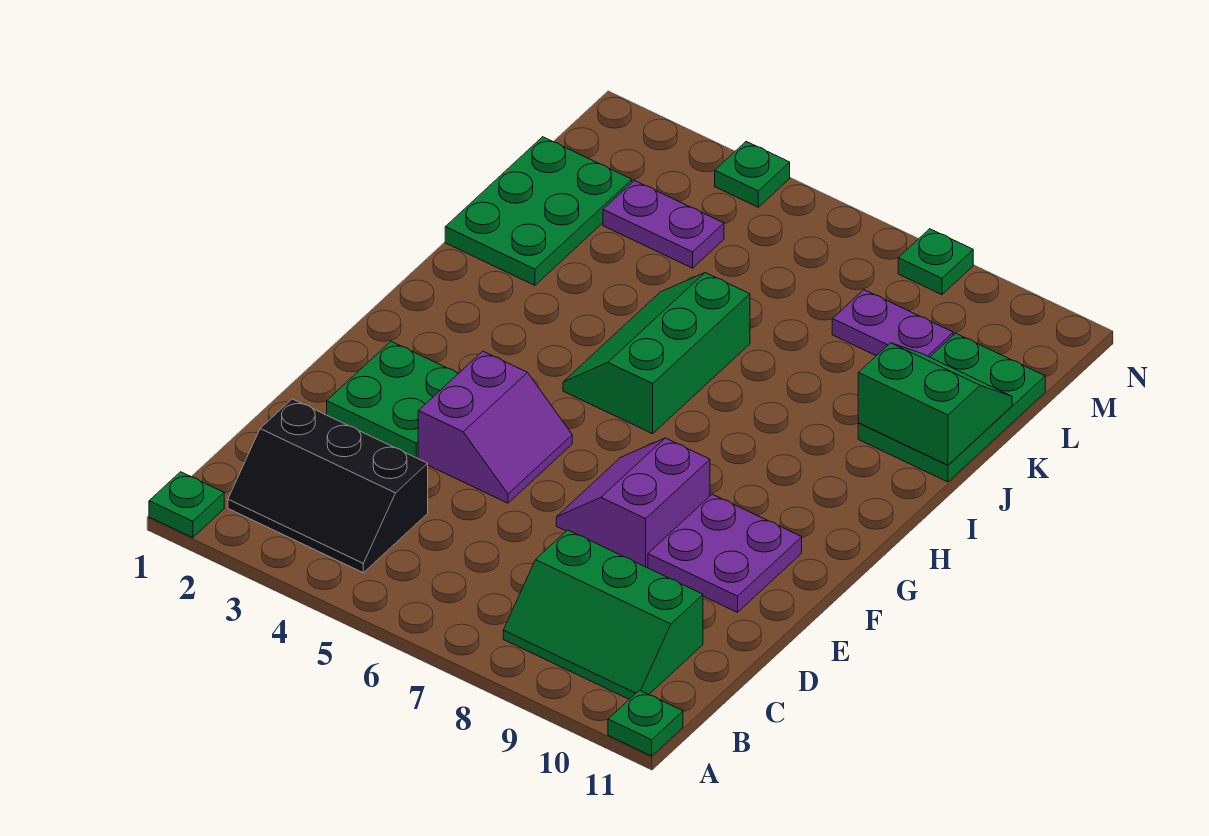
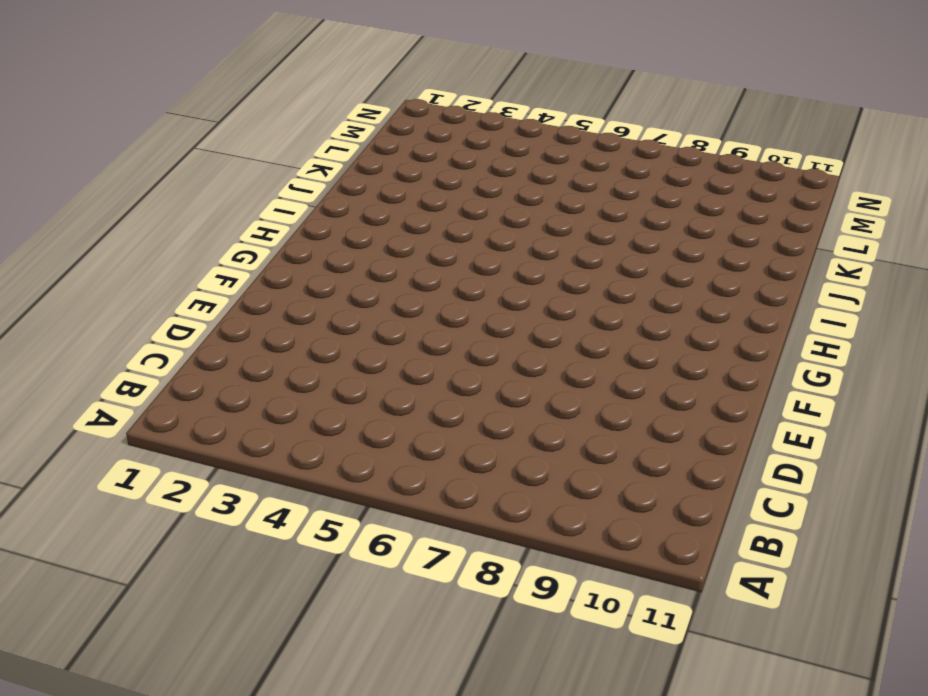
none -> green 1x1 plate [149,472,224,538]
none -> green 1x1 plate [608,690,683,756]
none -> black 2x3 slope [228,399,428,573]

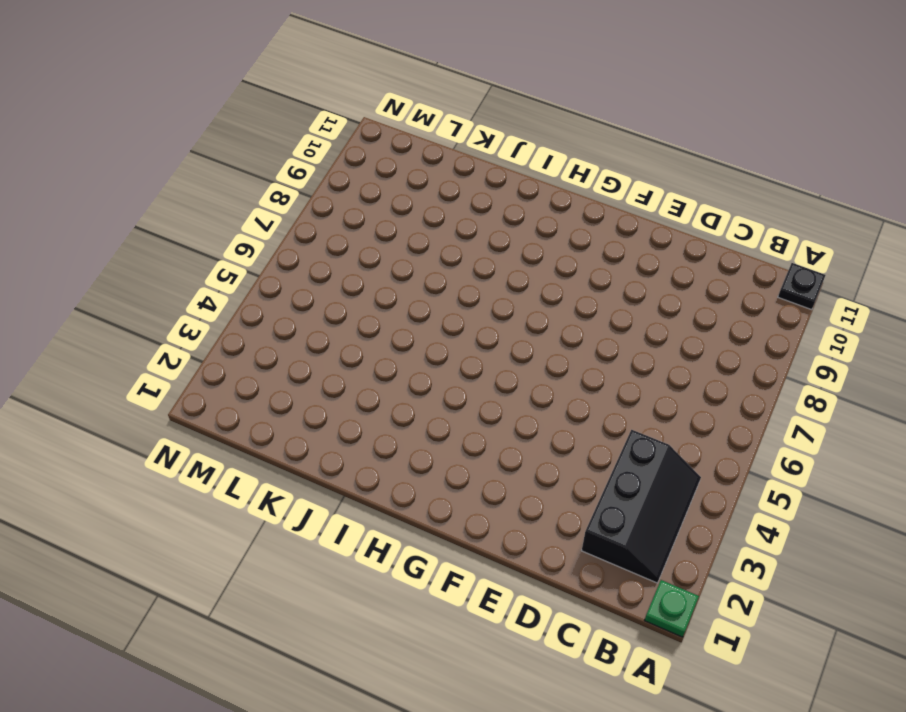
black 1x1 plate [778,263,826,310] -> green 1x1 plate [608,690,683,756]
none -> green 2x3 slope [503,530,703,699]
none -> green 2x2 plate [327,342,459,458]
none -> purple 2x2 slope [418,351,572,503]

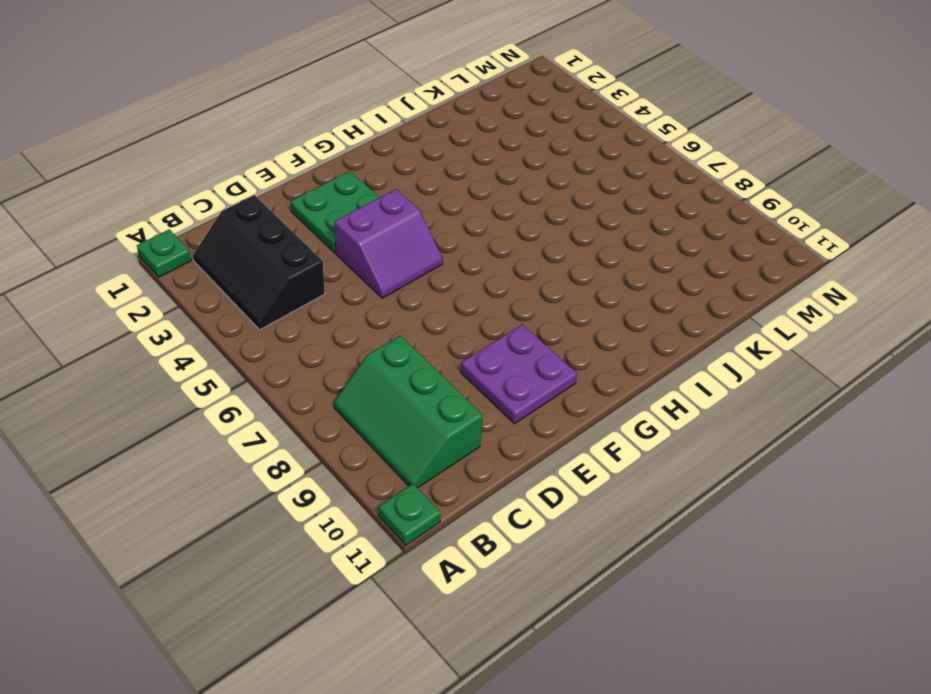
none -> purple 2x2 slope [556,438,710,567]
none -> green 2x3 slope [563,273,750,434]
none -> green 2x3 plate [445,137,632,285]

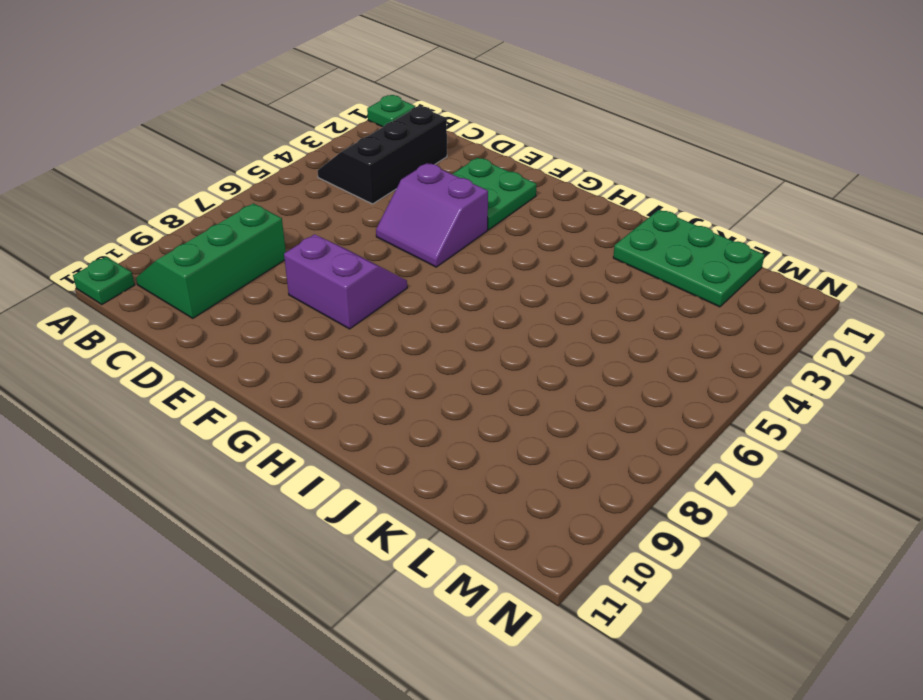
none -> purple 2x2 plate [648,494,802,612]
none -> green 2x3 slope [563,273,750,434]
none -> green 2x3 plate [858,333,1045,482]

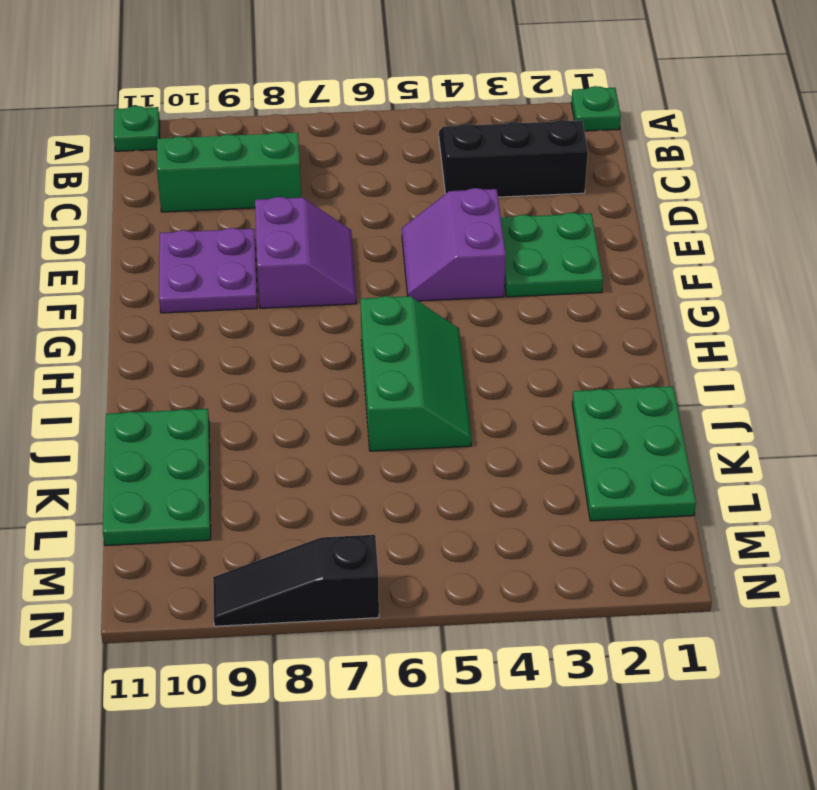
black 1x3 slope [213,535,379,626] -> green 1x1 plate [898,229,973,295]
none -> purple 1x2 plate [603,181,724,268]
none -> purple 1x2 plate [832,290,953,357]
none -> green 1x1 plate [715,142,790,207]

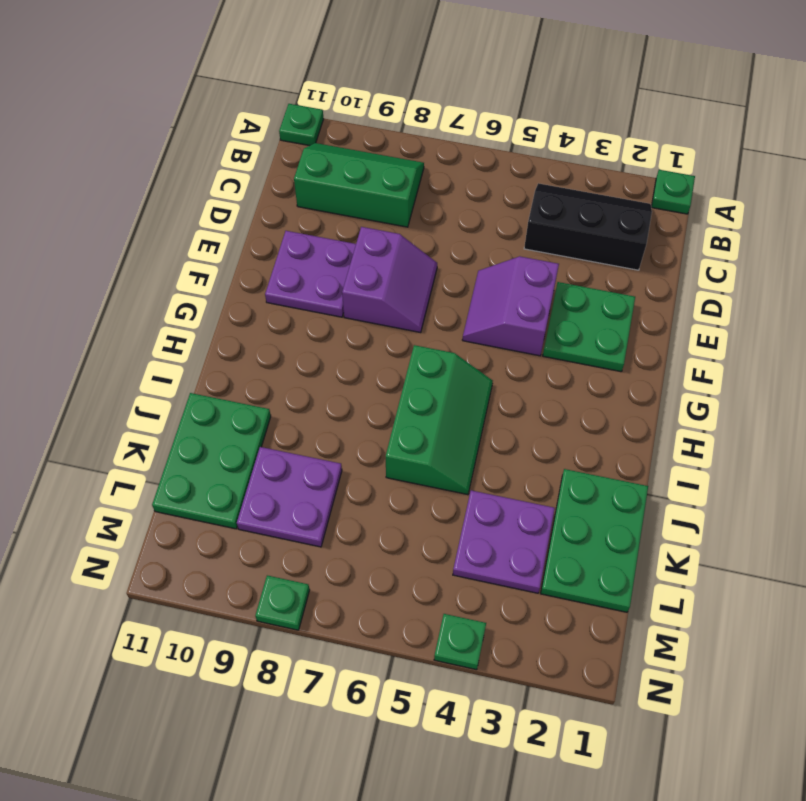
purple 2x2 plate [453,490,555,593] -> purple 1x2 plate [603,181,724,268]
purple 2x2 plate [237,447,342,547] -> purple 1x2 plate [832,290,953,357]
none -> green 2x2 slope [858,343,1012,465]

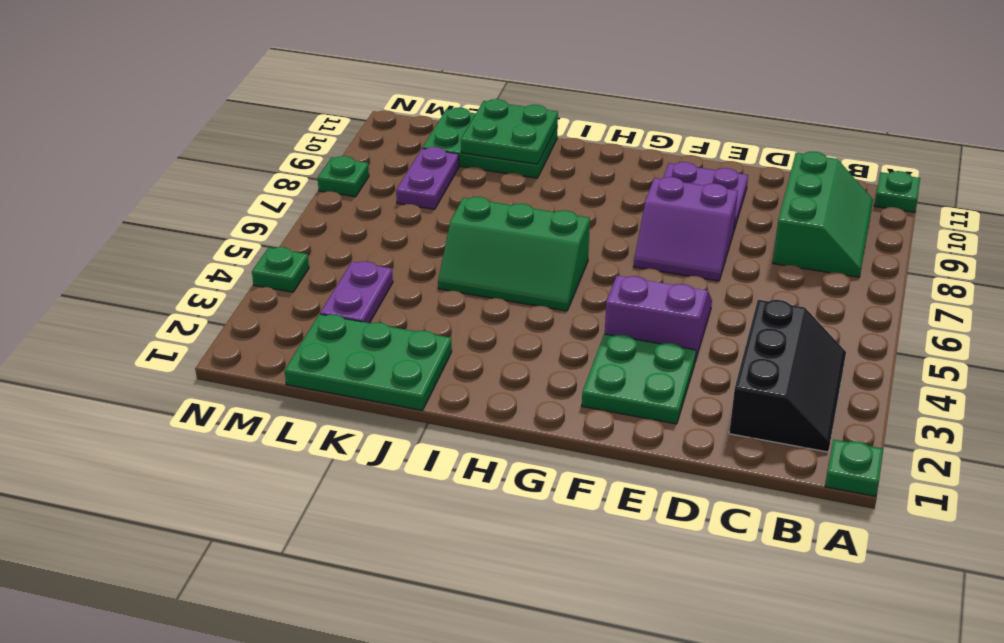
green 2x2 plate [461,99,558,164] -> green 2x2 slope [858,343,1012,465]

